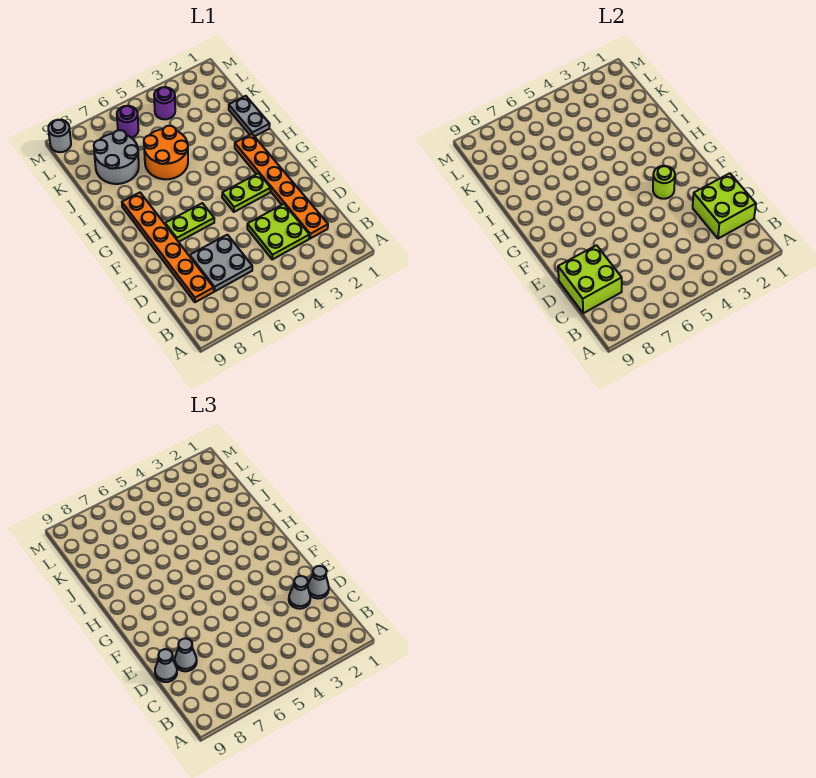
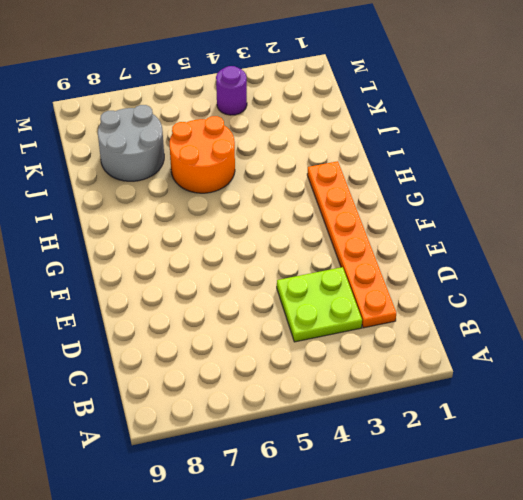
none -> grey 2x2 plate [190,235,252,291]
none -> orange 1x6 plate [122,193,214,302]
none -> lime 1x2 plate [222,173,271,212]

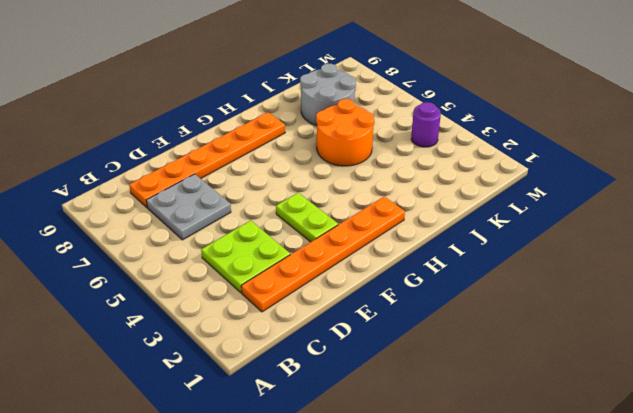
none -> lime 1x2 plate [165,203,214,242]
none -> grey 1x2 plate [229,96,270,136]
none -> purple 1x1 round brick [117,106,139,138]

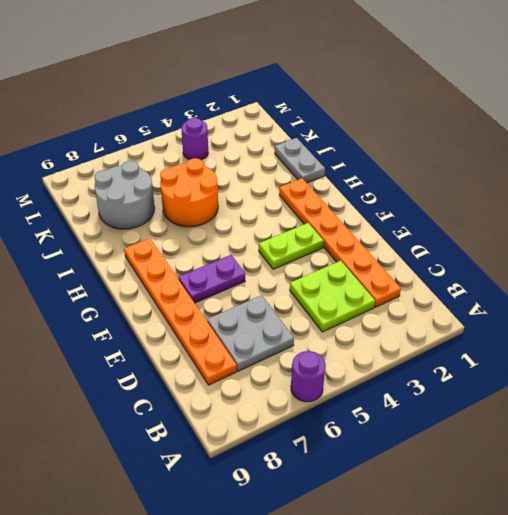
purple 1x1 round brick [291,351,325,402] -> purple 1x1 round brick moved to [117,106,139,138]
purple 1x2 plate [178,255,245,303] -> lime 1x2 plate [165,203,214,242]
none -> grey 1x1 round brick [48,120,71,152]
none -> lime 2x2 brick [693,173,756,239]
none -> lime 2x2 brick [558,245,622,313]

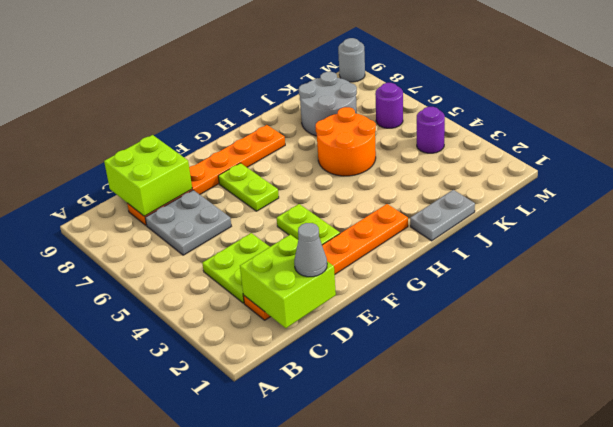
none -> lime 1x1 round brick [653,166,675,199]
none -> grey 1x1 cone [289,576,310,609]
none -> grey 1x1 cone [175,638,197,671]

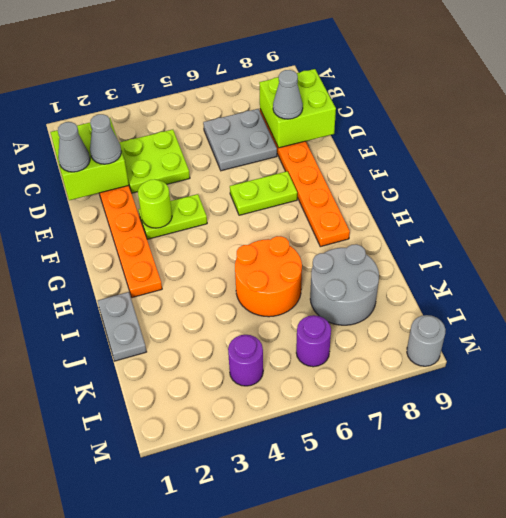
none -> grey 1x1 cone [155,649,177,682]

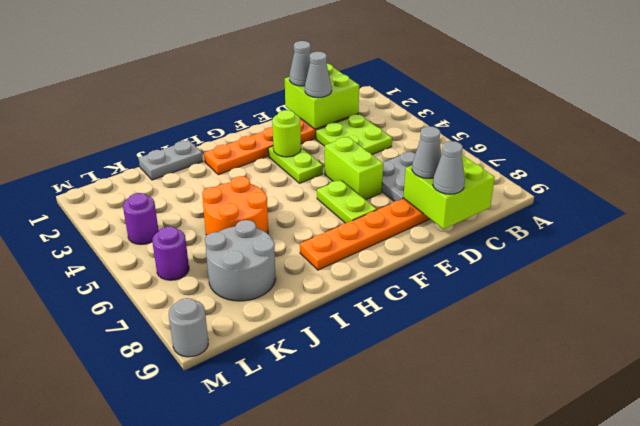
lime 1x2 brick [325,137,383,200] -> none

